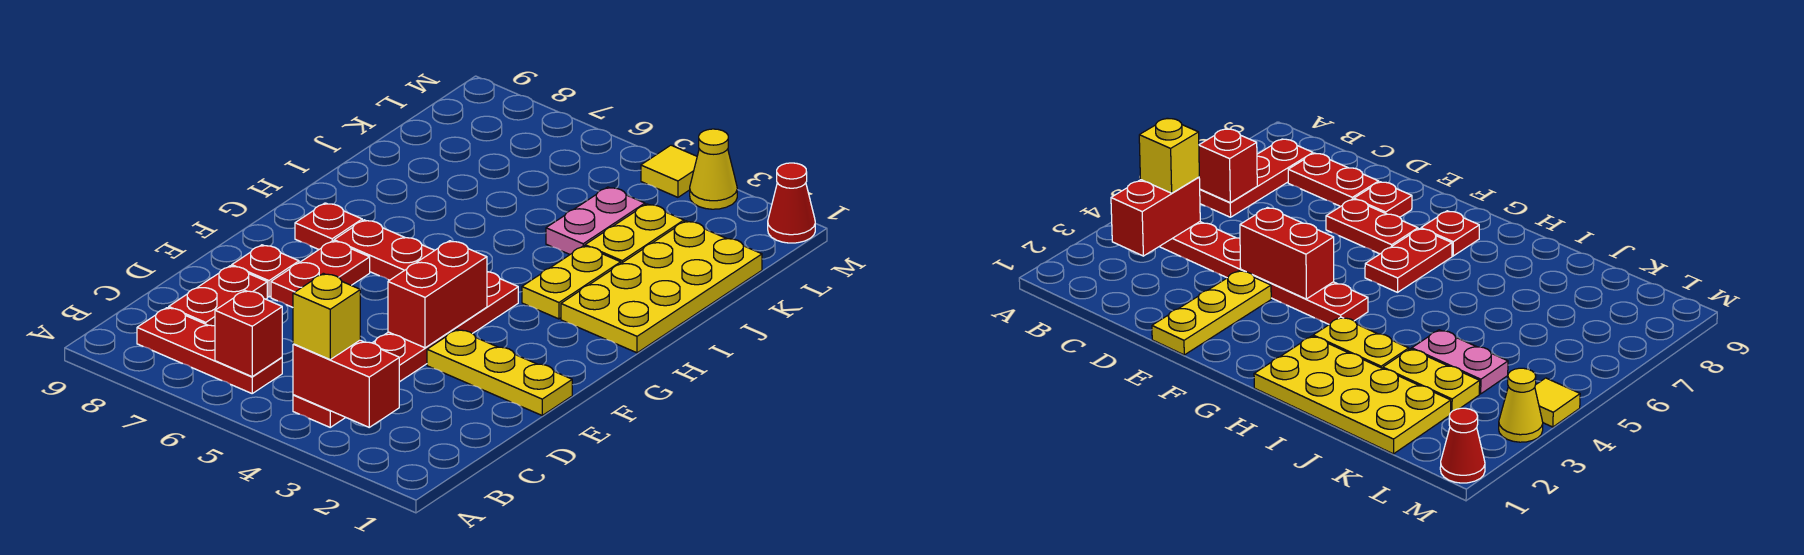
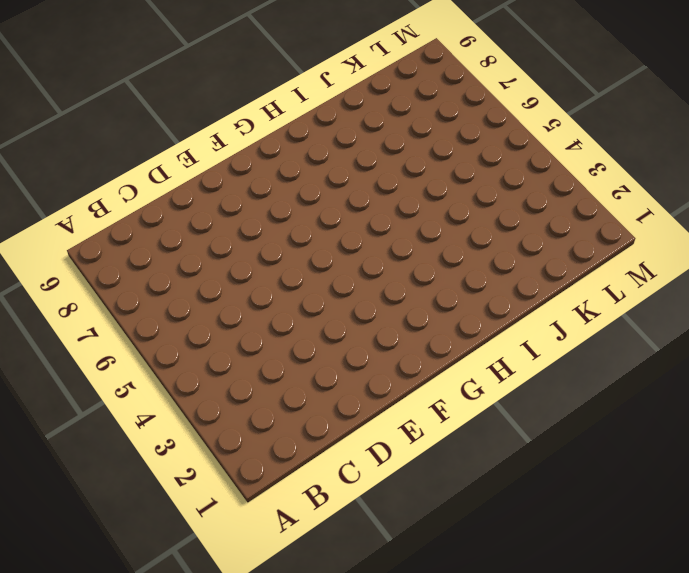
none -> red 1x6 plate [293,272,518,427]
none -> red 1x3 plate [137,308,282,393]
none -> red 1x2 plate [169,266,267,326]

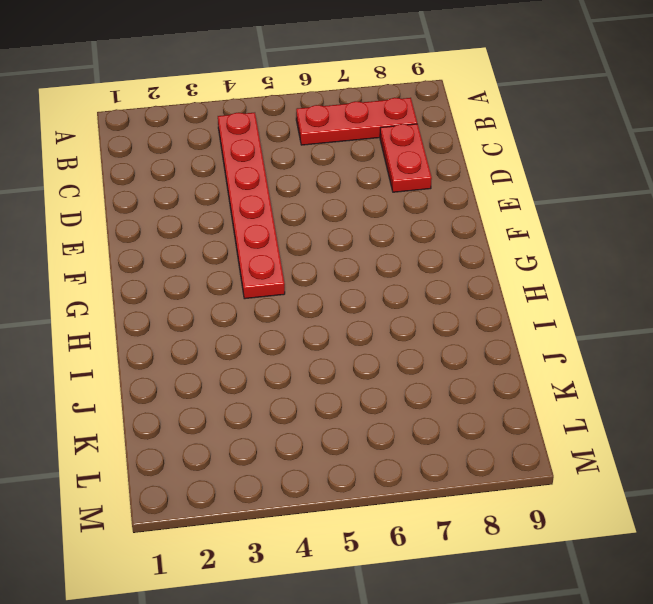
none -> yellow 1x3 plate [427,330,572,415]
none -> red 1x2 plate [271,241,370,307]
none -> red 1x1 plate [232,245,299,297]

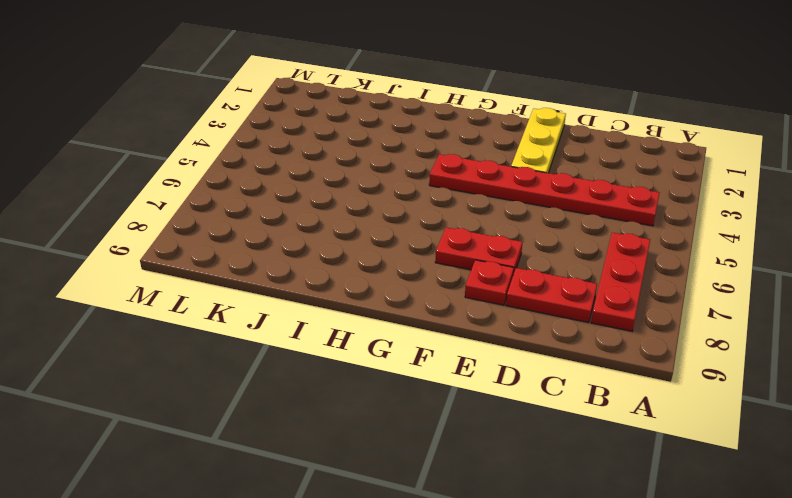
none -> red 1x2 plate [334,220,435,280]
none -> red 1x1 plate [295,203,362,249]
none -> yellow 2x4 plate [561,221,762,353]

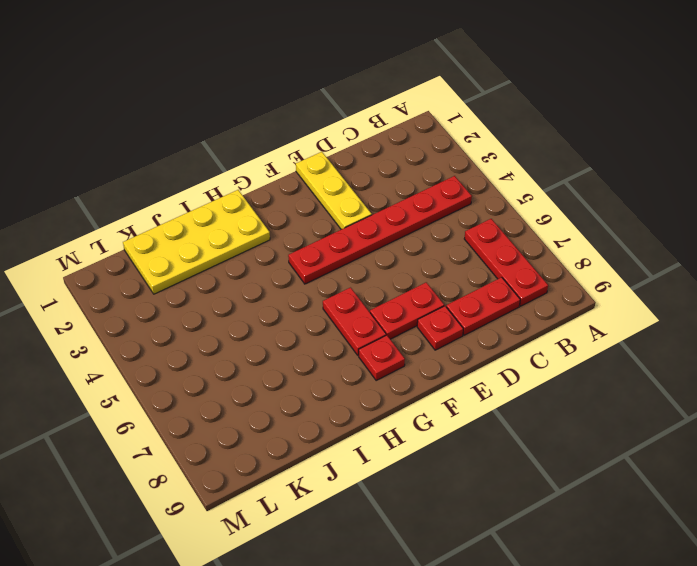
none -> yellow 1x2 plate [522,246,621,319]
none -> yellow 1x2 plate [585,204,684,263]
none -> pink 1x2 plate [546,187,645,254]

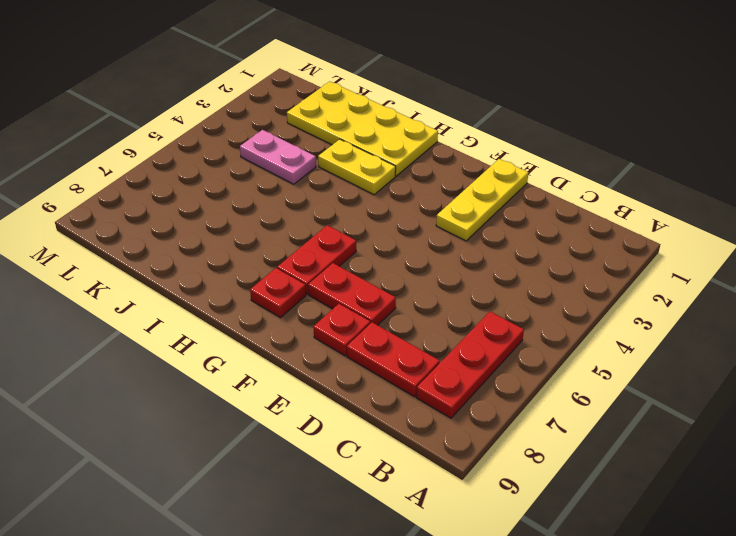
none -> red 1x6 plate [293,272,518,427]
none -> yellow 1x2 plate [585,204,684,263]
none -> red 1x1 cone [768,163,815,243]

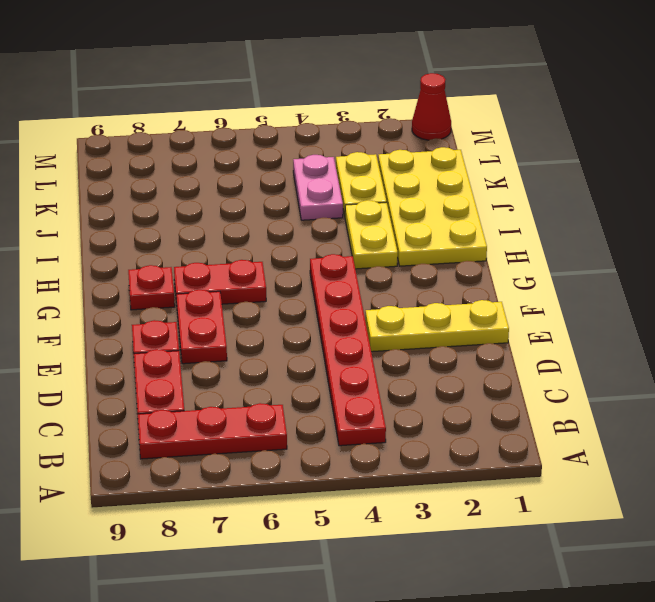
none -> yellow 1x1 cone [690,129,737,209]
none -> yellow 1x1 tile [641,145,697,197]
none -> red 1x2 brick [293,340,399,427]

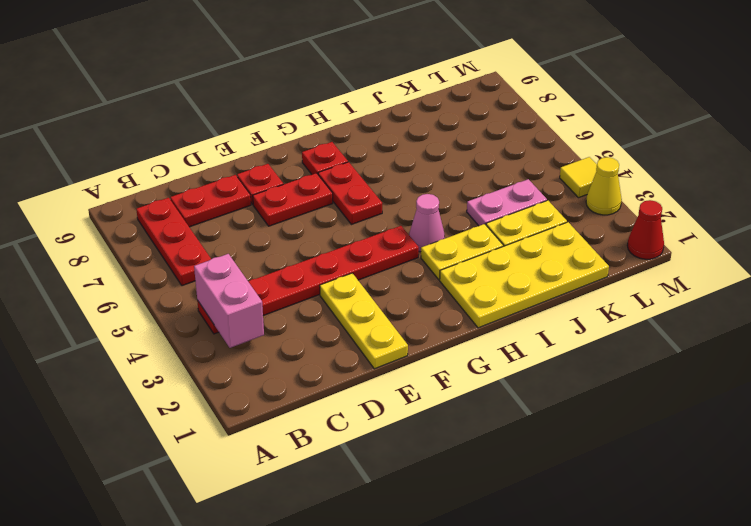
pink 1x2 brick [194,254,264,348] -> red 1x2 brick [293,340,399,427]
pink 1x1 cone [409,194,445,252] -> none
none -> red 1x1 brick [215,291,282,377]
none -> red 1x2 brick [388,241,487,348]
none -> yellow 1x1 brick [293,273,360,359]

